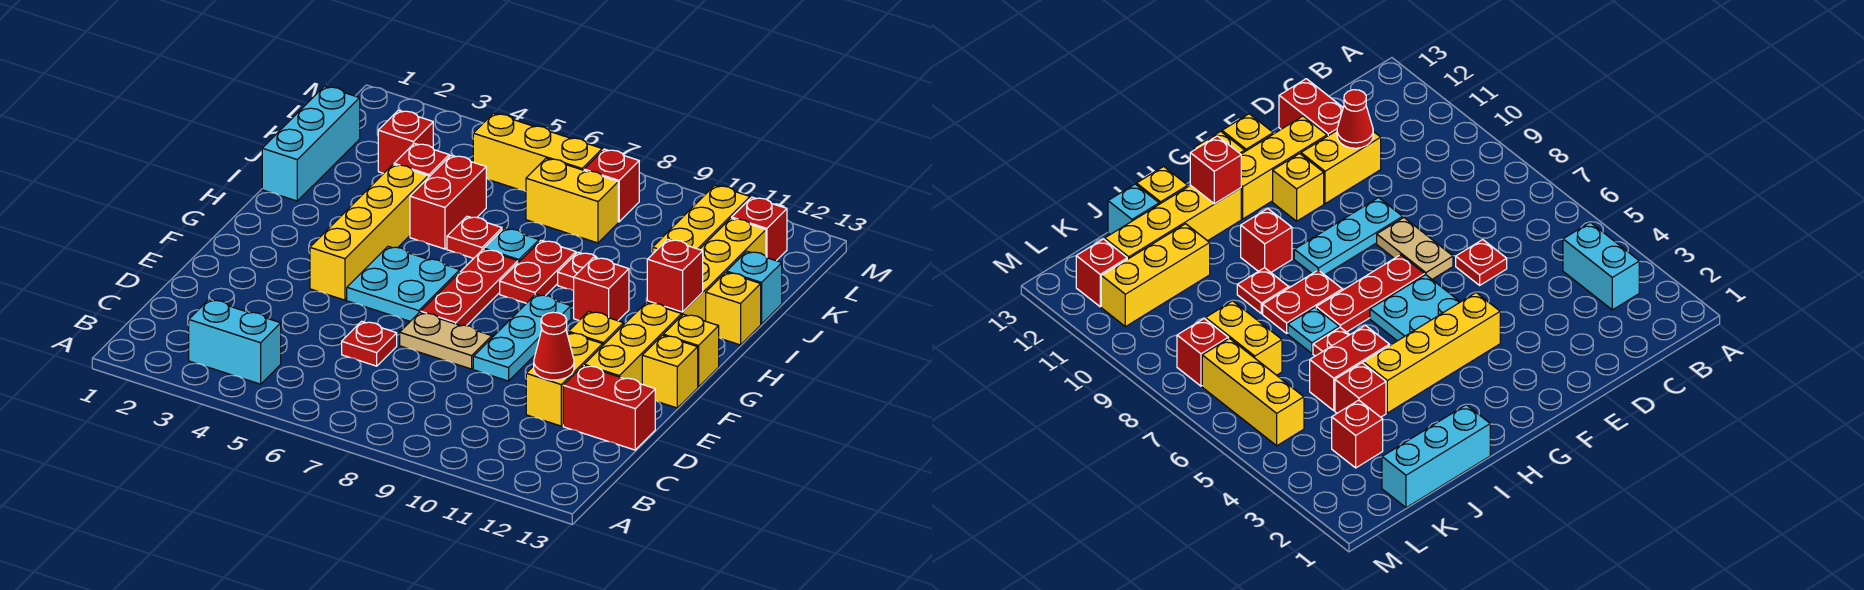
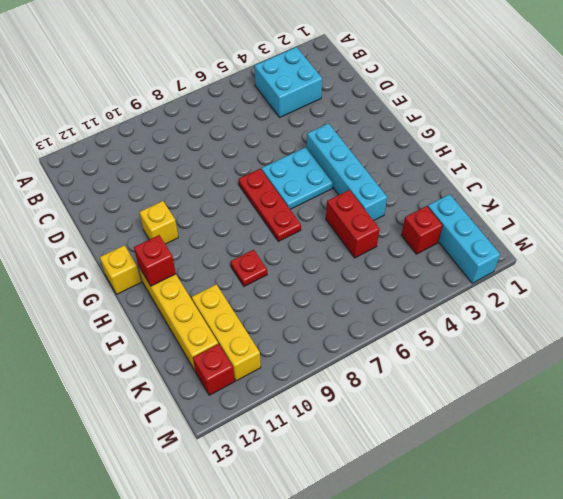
cyan 2x2 brick [254,47,322,117] -> cyan 1x2 brick [189,300,281,384]
cyan 1x4 brick [307,124,387,221] -> yellow 1x4 brick [310,164,428,300]
cyan 1x3 brick [428,194,500,283] -> cyan 1x3 brick moved to [262,86,360,201]
none -> red 1x1 plate [342,321,397,366]
none -> yellow 1x2 brick [526,332,603,426]
none -> red 1x2 brick [563,365,655,450]
none -> tan 1x2 plate [400,312,492,369]

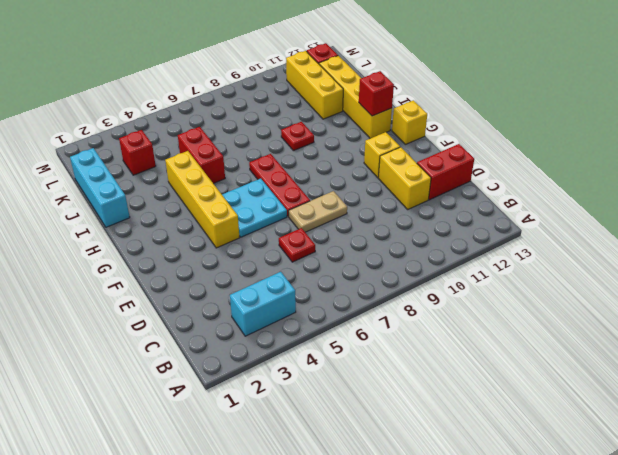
none -> cyan 1x3 plate [473,294,571,381]
none -> yellow 1x3 brick [584,302,682,384]
none -> yellow 1x1 brick [642,335,698,408]
none -> red 1x2 plate [500,240,576,303]

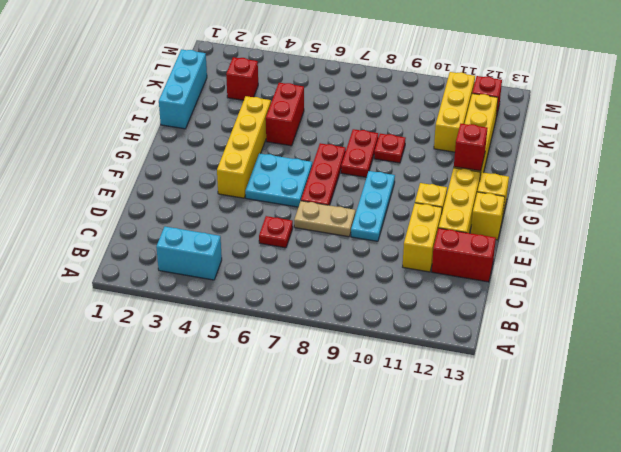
none -> red 1x1 brick [574,257,629,321]
none -> red 1x1 plate [447,216,502,258]
none -> cyan 1x1 plate [484,228,539,262]
none -> yellow 1x1 brick [706,272,761,345]

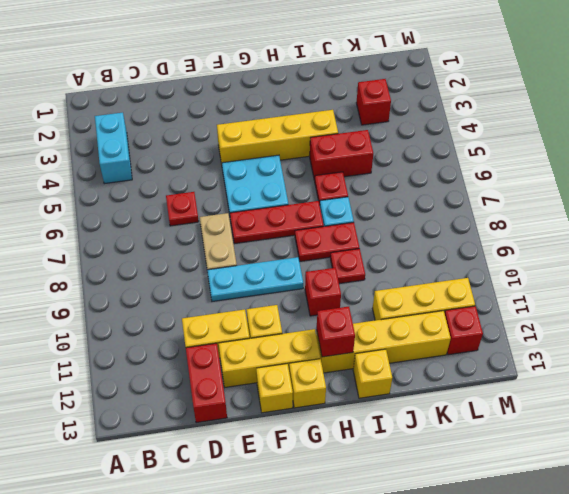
none -> cyan 1x3 brick [262,86,360,201]
none -> red 1x1 brick [394,143,449,178]
none -> cyan 1x1 brick [727,251,782,324]
none -> yellow 1x2 brick [526,158,618,243]

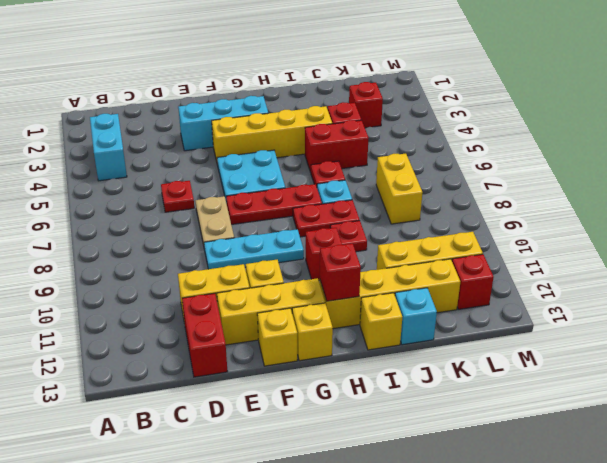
cyan 1x3 brick [178,96,268,151] -> cyan 1x3 brick moved to [262,86,360,201]
none -> yellow 1x3 brick [473,113,602,192]
none -> red 1x1 brick [584,149,639,222]
none -> red 1x1 cone [534,312,574,380]

